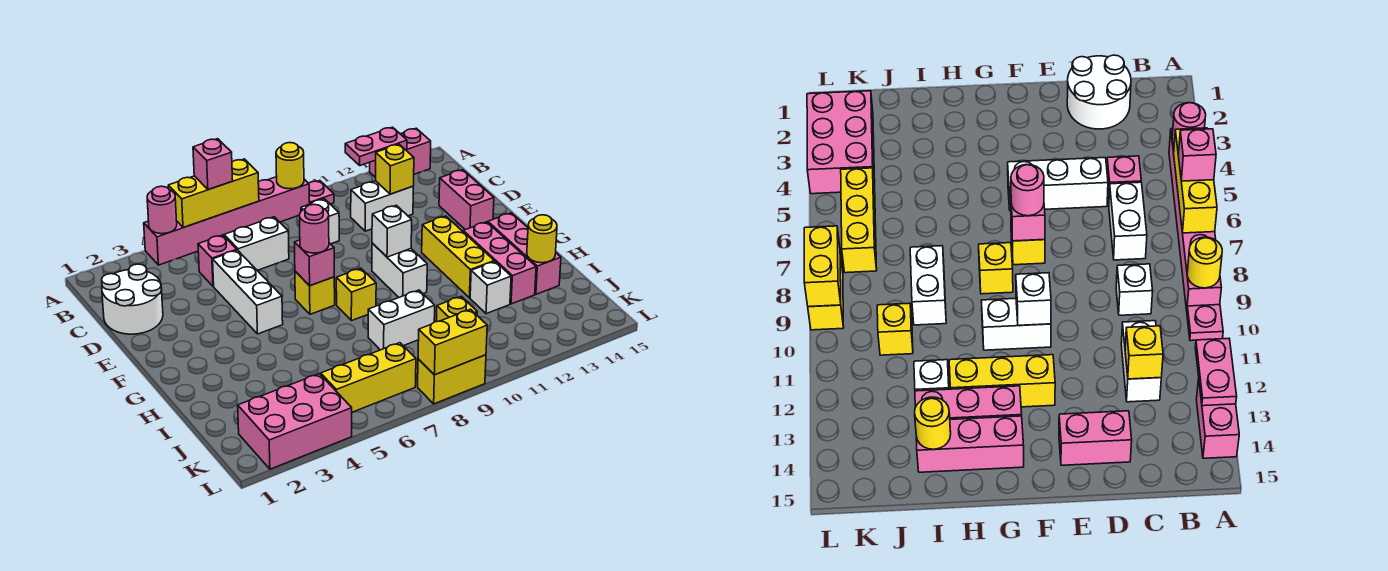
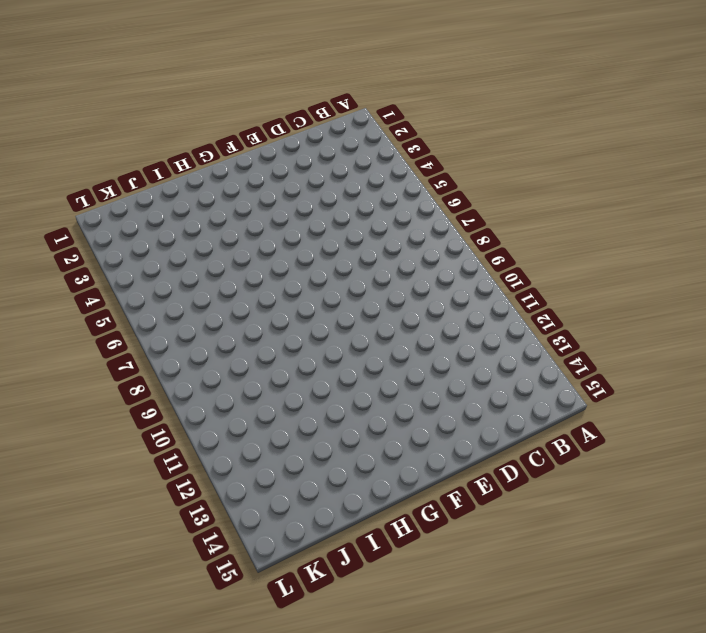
none -> pink 1x6 brick [144,177,309,265]
none -> pink 1x1 plate [309,181,334,204]
none -> pink 1x2 brick [370,128,431,178]
none -> white 2x2 round brick [102,264,163,334]

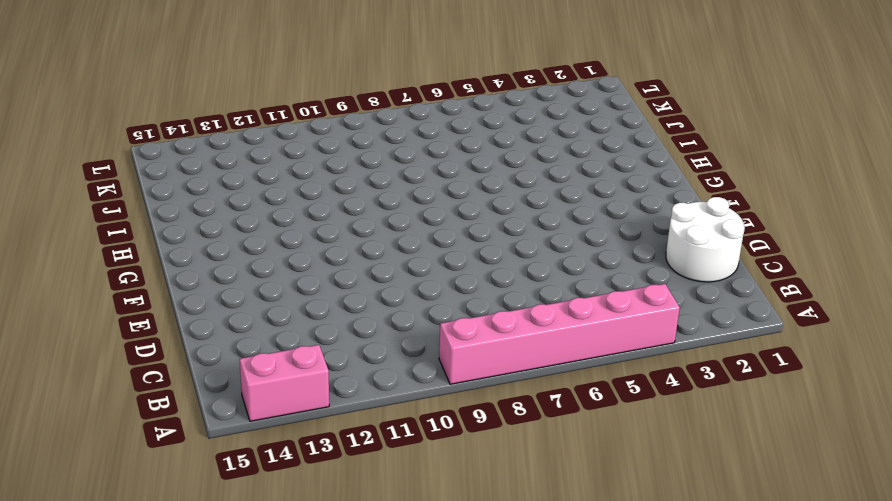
none -> pink 1x1 plate [309,181,334,204]
none -> pink 1x1 brick [198,235,237,286]
none -> white 1x2 brick [224,217,289,270]
none -> white 1x1 brick [301,199,339,244]

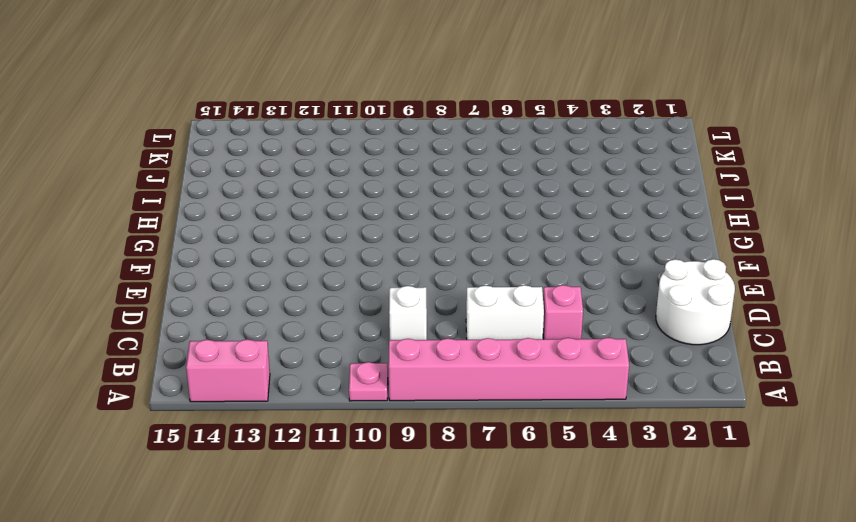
none -> white 1x2 brick [351,181,413,231]
none -> white 1x3 brick [213,250,283,334]
none -> pink 1x2 brick [439,170,494,230]
none -> yellow 1x1 brick [295,271,335,314]

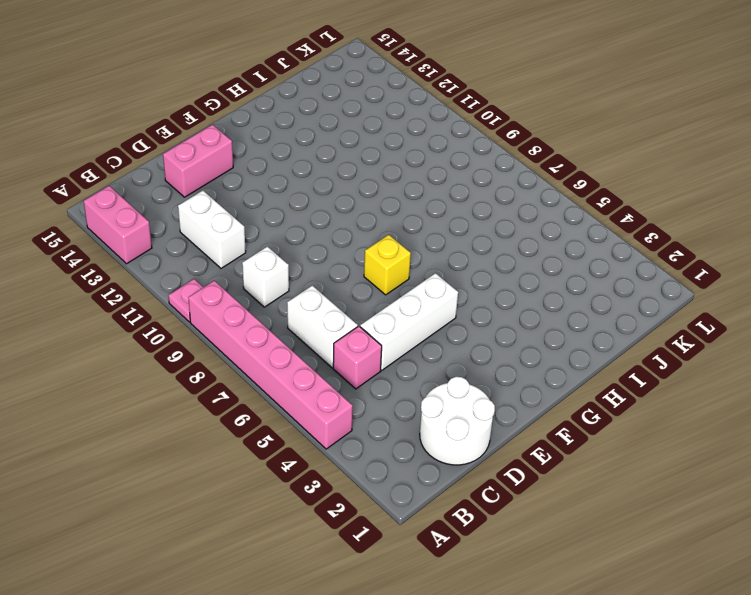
none -> white 1x2 brick [372,243,427,297]
none -> yellow 1x3 brick [422,216,494,298]
none -> yellow 1x1 brick [336,268,376,321]
none -> pink 1x3 brick [463,222,536,304]

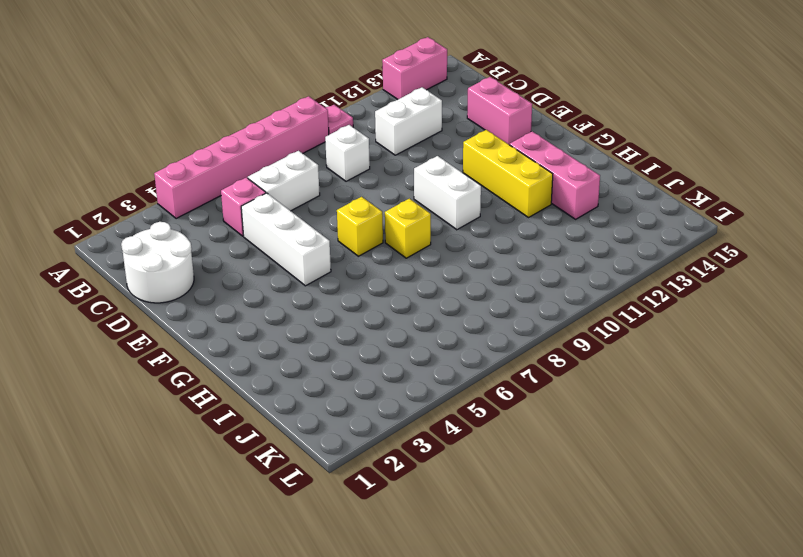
none -> pink 1x3 brick [488,213,561,294]
none -> white 1x2 brick [368,290,435,350]
none -> white 1x1 brick [470,261,511,314]
none -> yellow 1x1 brick [436,296,477,322]

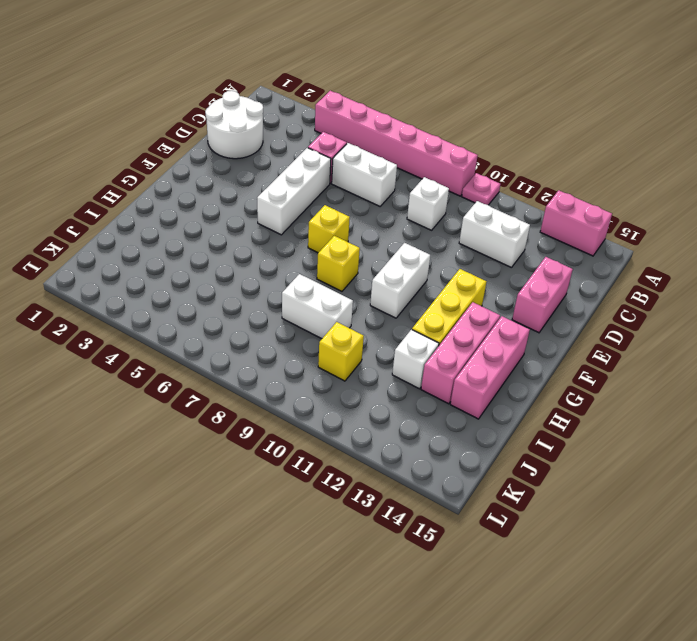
none -> pink 2x3 brick [238,374,352,469]
none -> yellow 1x3 brick [321,343,416,412]
none -> yellow 1x2 brick [418,355,486,404]
none -> pink 1x1 round brick [147,186,177,234]

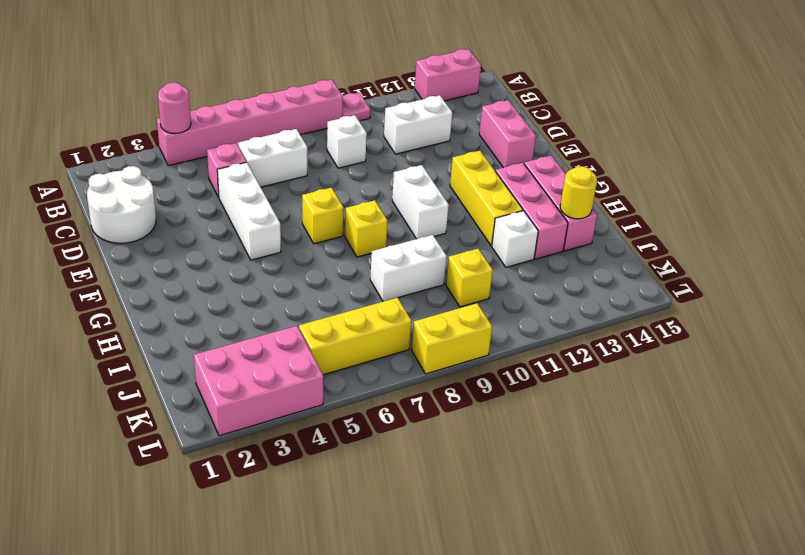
none -> yellow 1x3 brick [168,159,259,228]
none -> yellow 1x1 round brick [276,143,304,189]
none -> pink 1x2 plate [345,127,407,166]
none -> yellow 1x1 brick [376,144,414,194]

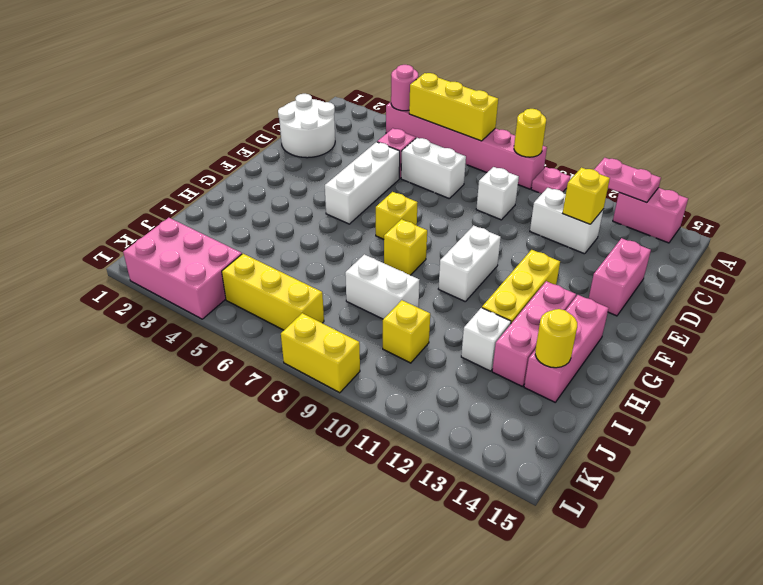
none -> pink 1x1 brick [294,240,334,286]
none -> white 1x1 brick [372,205,412,257]
none -> yellow 1x2 brick [418,309,487,375]
none -> pink 1x1 brick [193,139,233,190]

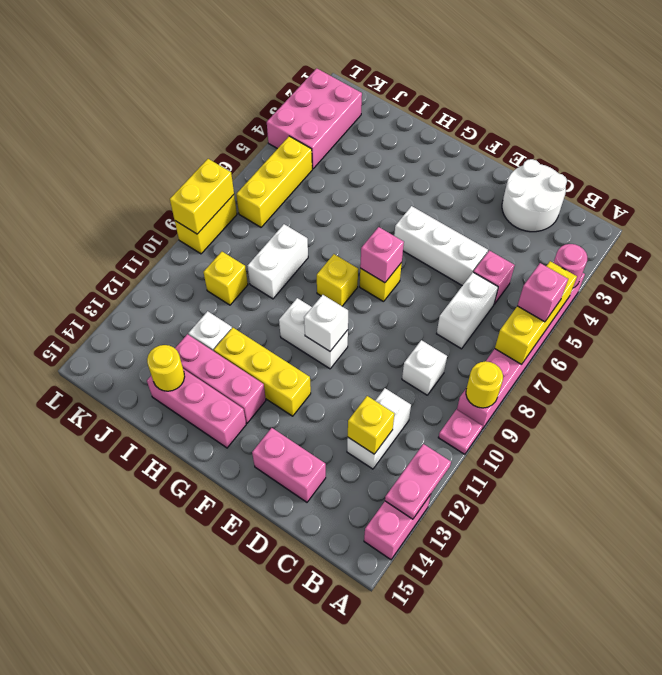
none -> pink 1x1 round brick [300,205,329,253]

